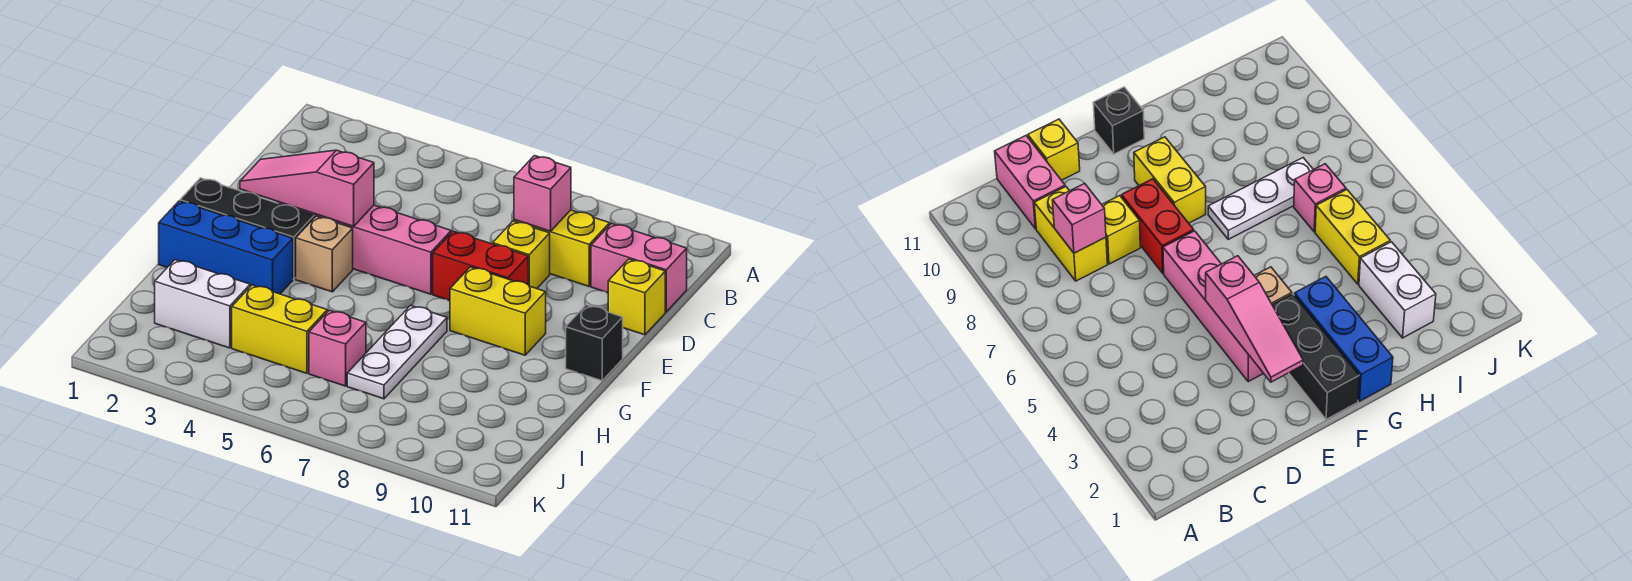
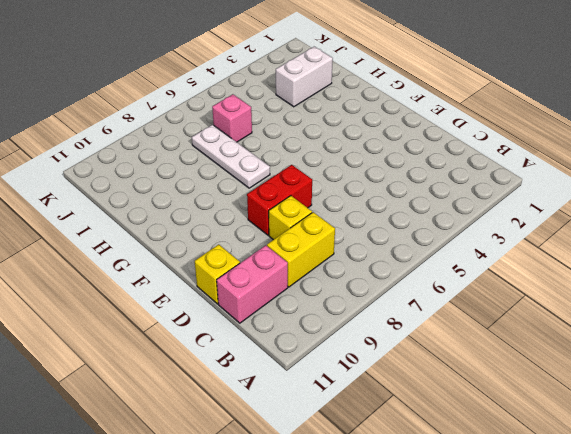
none -> pink 1x4 brick [279,202,451,294]
none -> black 1x3 brick [180,178,314,279]
none -> tan 1x1 brick [296,216,353,292]

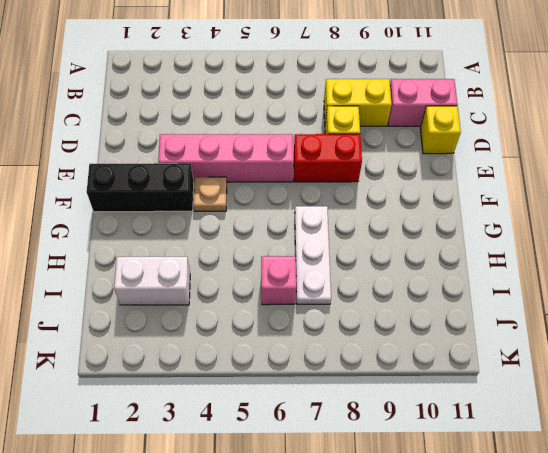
tan 1x1 plate [193,177,227,211] -> tan 1x1 brick [296,216,353,292]
none -> yellow 1x2 brick [450,267,546,355]
none -> black 1x1 brick [566,305,623,381]
none -> blue 1x3 brick [159,201,293,294]

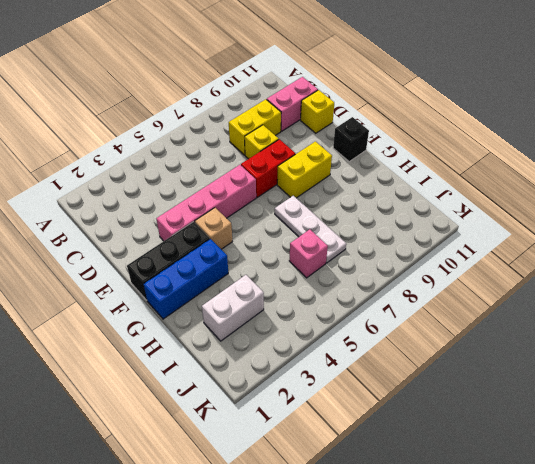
none -> yellow 1x2 brick [232,285,327,373]
none -> pink 1x1 brick [514,156,571,231]
none -> pink 1x3 slope [240,150,374,226]

